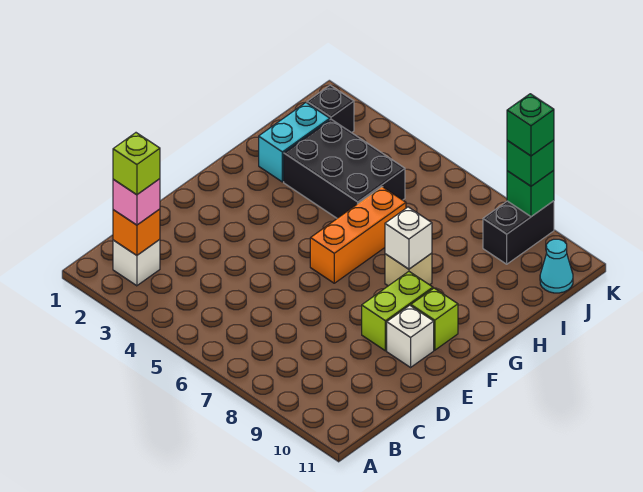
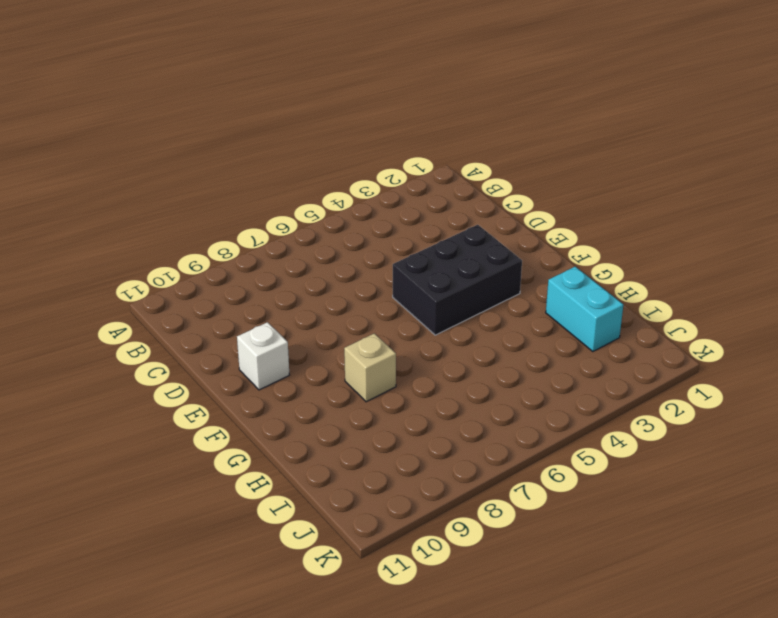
black 2x3 brick [393,225,522,335] -> black 2x3 brick moved to [284,119,405,218]
none -> white 1x1 brick [113,240,160,286]
none -> lime 1x2 brick [362,272,433,351]
none -> orange 1x3 brick [310,187,406,283]

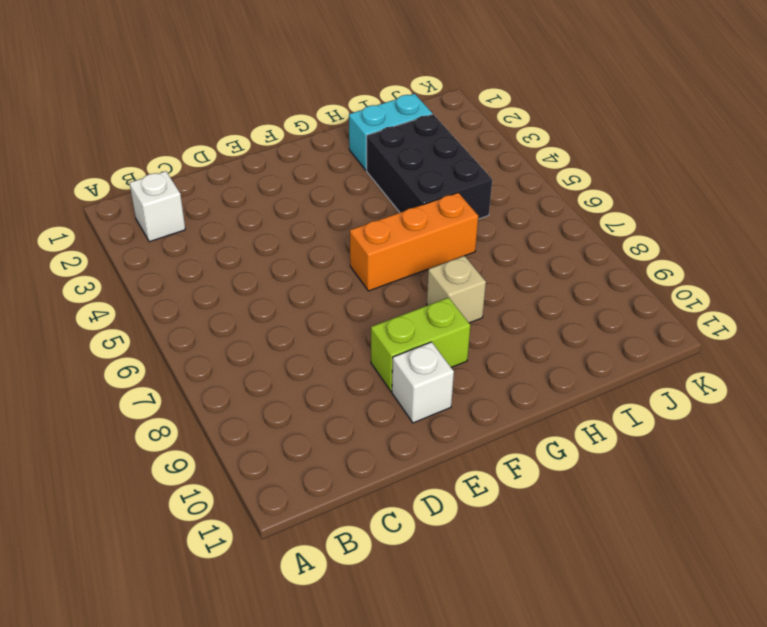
none -> lime 1x1 brick [411,288,458,350]
none -> black 1x1 brick [307,85,354,133]
none -> black 1x2 brick [483,201,554,264]

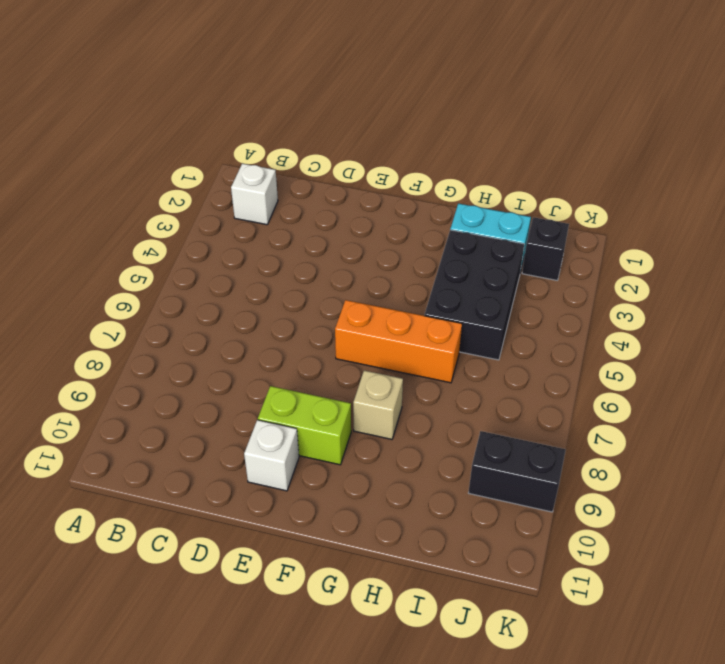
none -> lime 1x1 brick [411,288,458,350]
none -> cyan 1x1 cone [540,239,573,293]
none -> orange 1x1 brick [113,209,160,255]

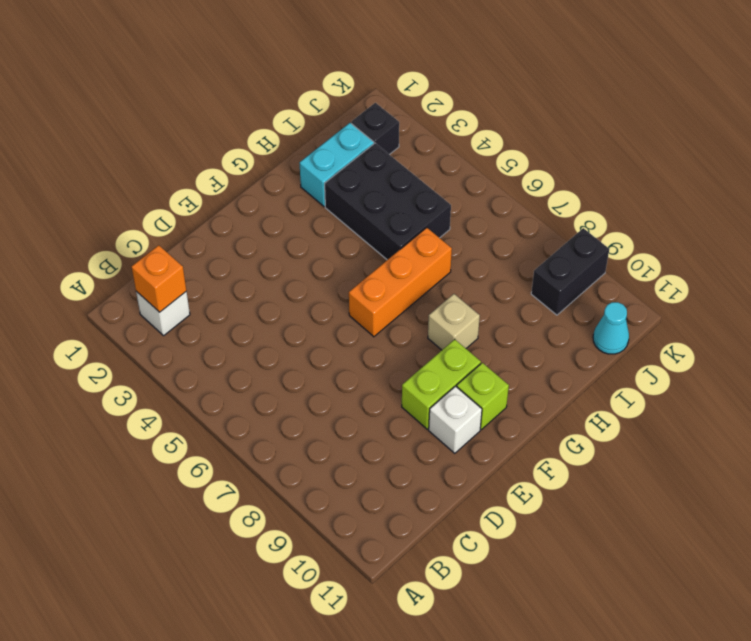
none -> white 1x1 brick [385,207,432,269]
none -> green 1x1 brick [507,170,554,217]
none -> pink 1x1 brick [113,179,160,225]

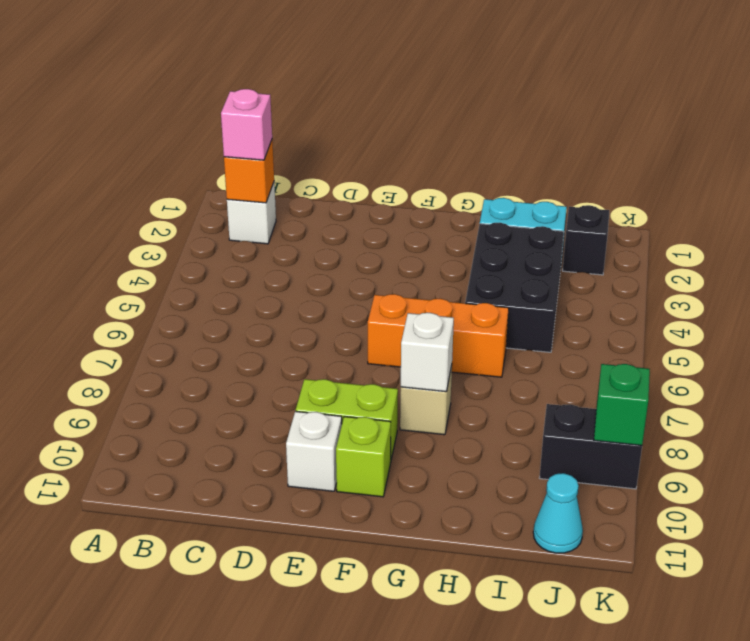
none -> green 1x1 brick [507,140,554,186]
none -> lime 1x1 brick [113,133,160,195]
none -> green 1x1 brick [507,94,554,156]

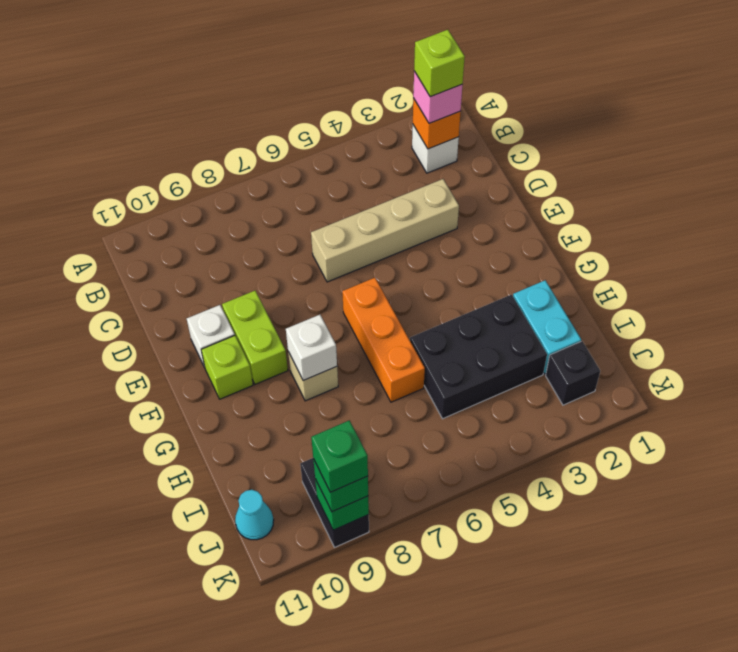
tan 1x4 brick [311,179,459,282] -> none

